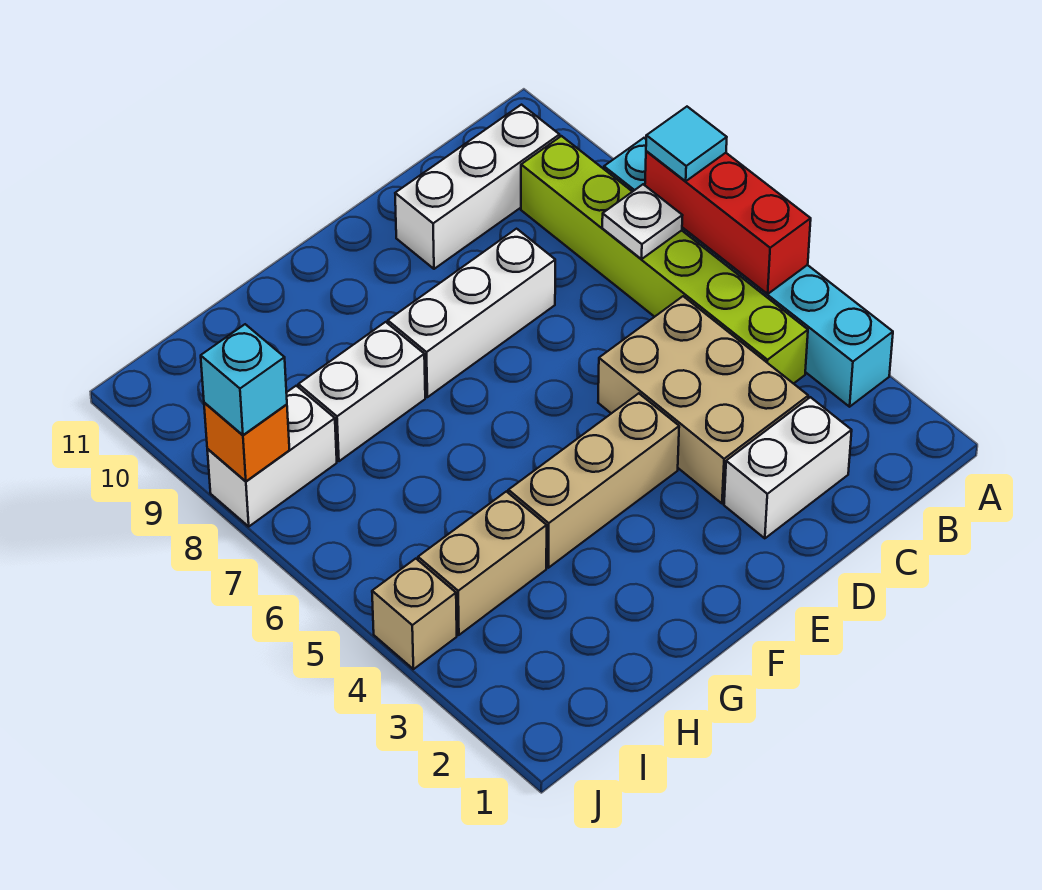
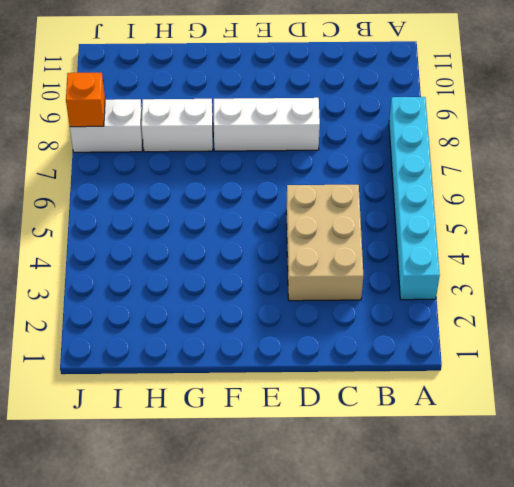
none -> lime 1x6 brick [521,136,808,384]
none -> white 1x3 brick [395,105,560,269]
none -> white 1x2 brick [724,397,852,538]

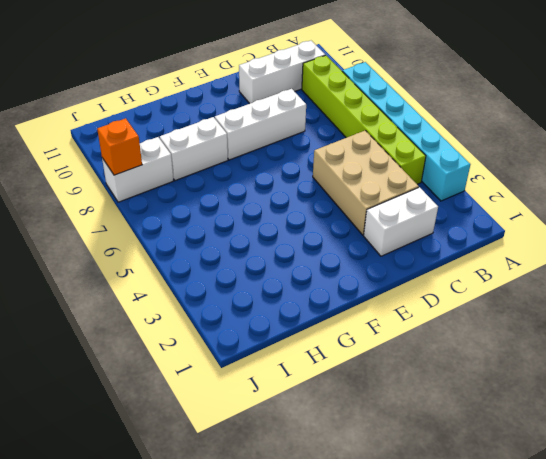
none -> tan 1x3 brick [508,393,679,568]
none -> tan 1x2 brick [418,491,547,635]
none -> tan 1x1 brick [372,559,457,669]

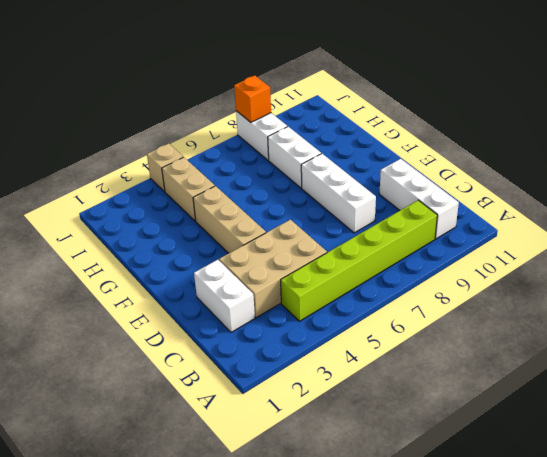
none -> cyan 1x6 brick [604,138,893,407]
none -> red 1x3 brick [645,151,811,294]
none -> white 1x1 plate [602,184,683,259]

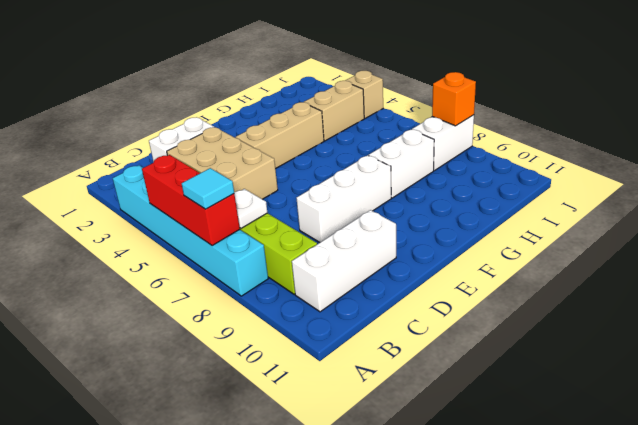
none -> cyan 1x1 brick [201,324,287,435]

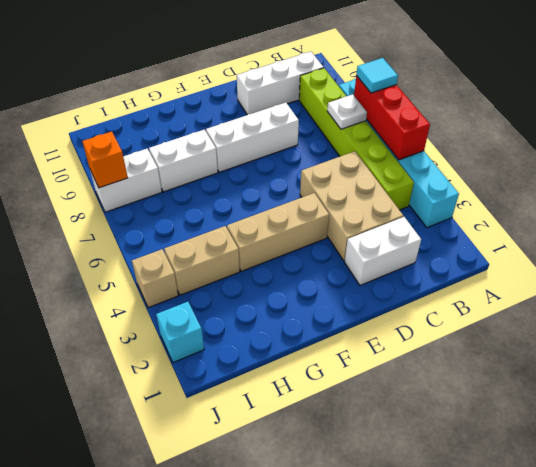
cyan 1x1 brick [156,302,204,363] -> cyan 1x1 brick moved to [201,324,287,435]

